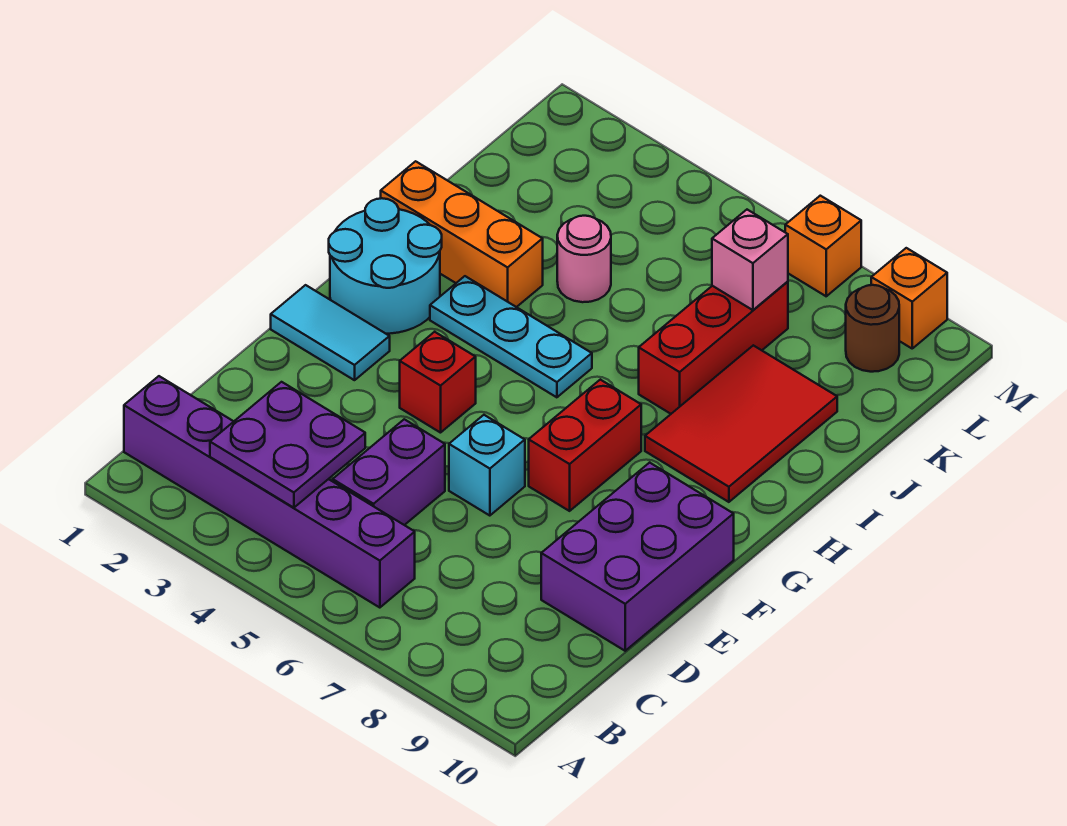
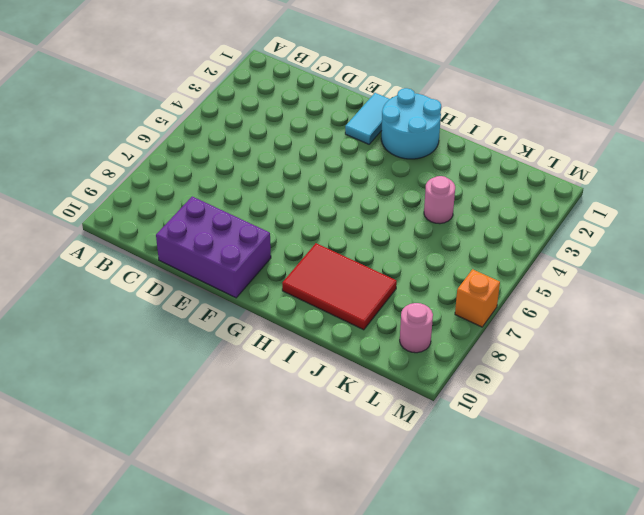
pink 1x1 round brick [400,303,433,353] -> brown 1x1 round brick [846,285,899,372]
none -> purple 1x6 brick [124,376,415,608]
none -> purple 1x2 brick [333,419,445,525]
none -> cyan 1x1 brick [449,415,525,516]

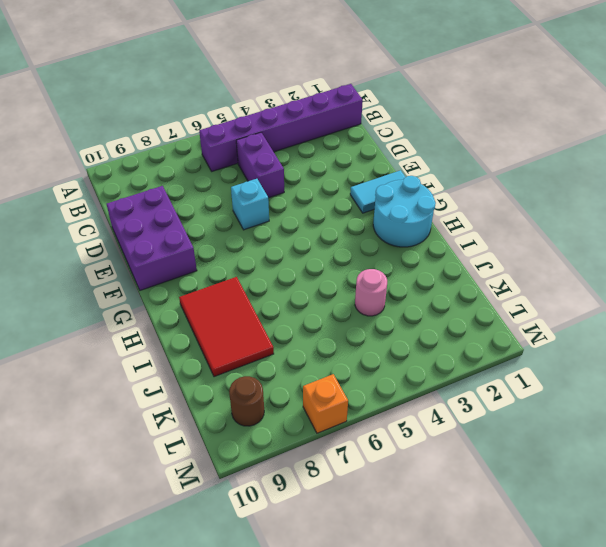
none -> red 1x1 brick [400,332,476,433]
none -> red 1x2 brick [529,380,641,511]
none -> cyan 1x3 plate [430,276,592,397]

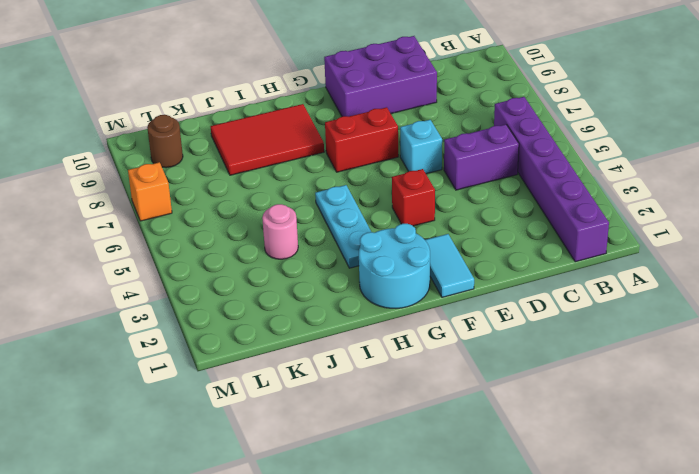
none -> orange 1x3 brick [381,161,543,307]
none -> red 1x3 brick [639,282,788,414]
none -> orange 1x1 brick [871,248,947,348]

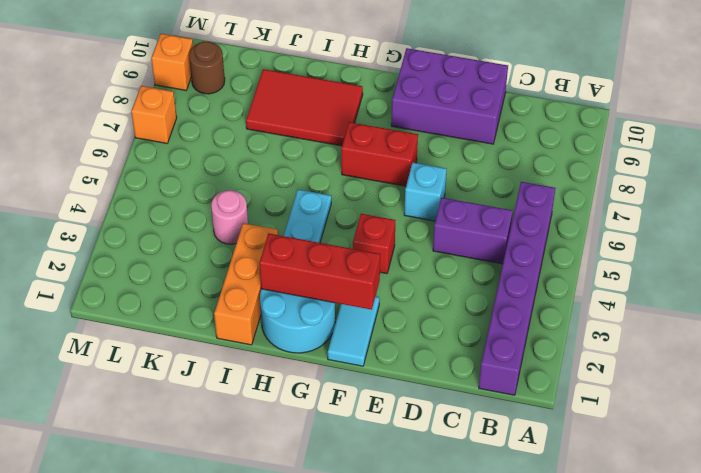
red 1x3 brick [259,234,380,310] -> red 1x3 brick moved to [639,282,788,414]
none -> purple 2x2 plate [210,382,365,508]
none -> pink 1x1 brick [712,210,788,310]

